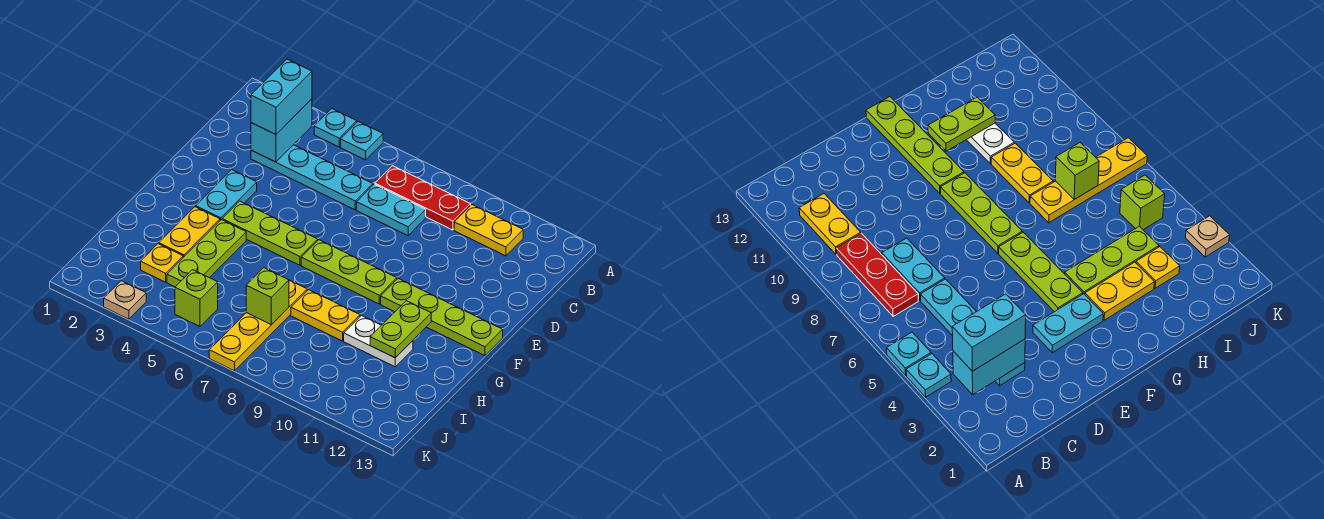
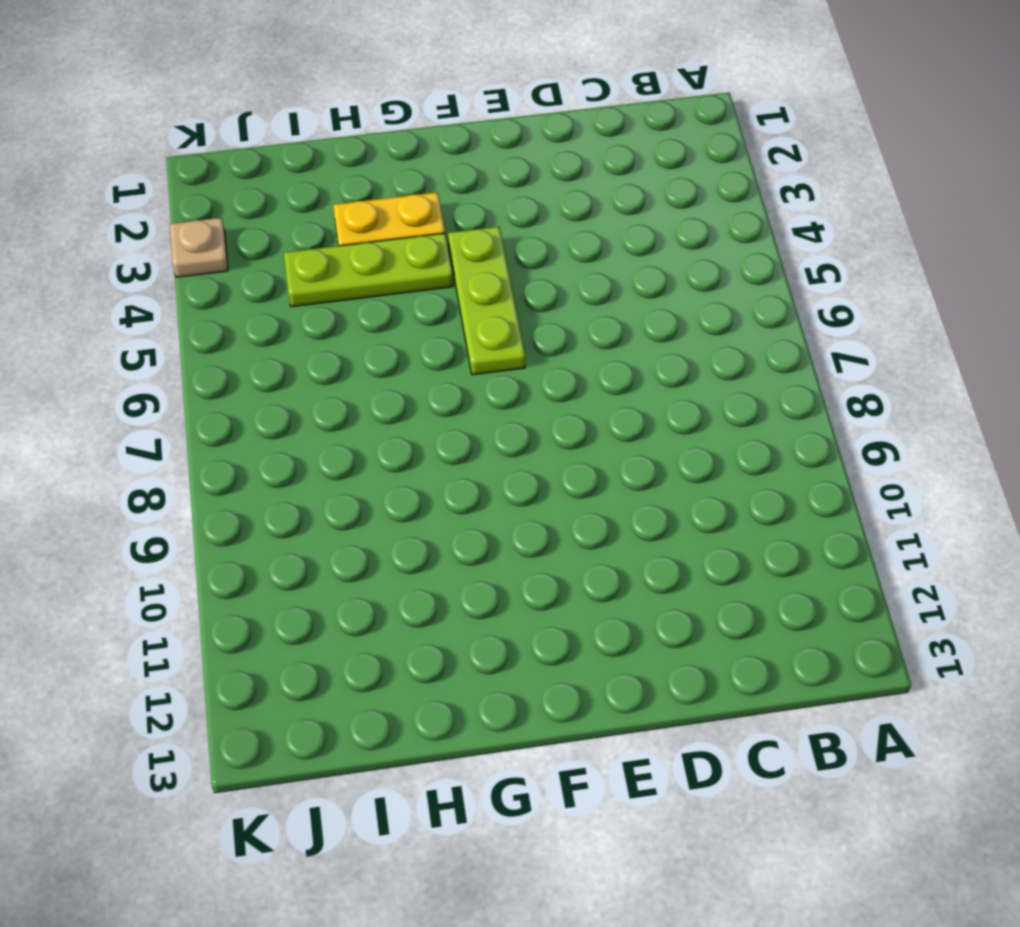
none -> cyan 1x1 plate [314,109,357,147]
none -> cyan 1x1 plate [341,122,383,160]
none -> red 1x3 plate [375,166,471,230]

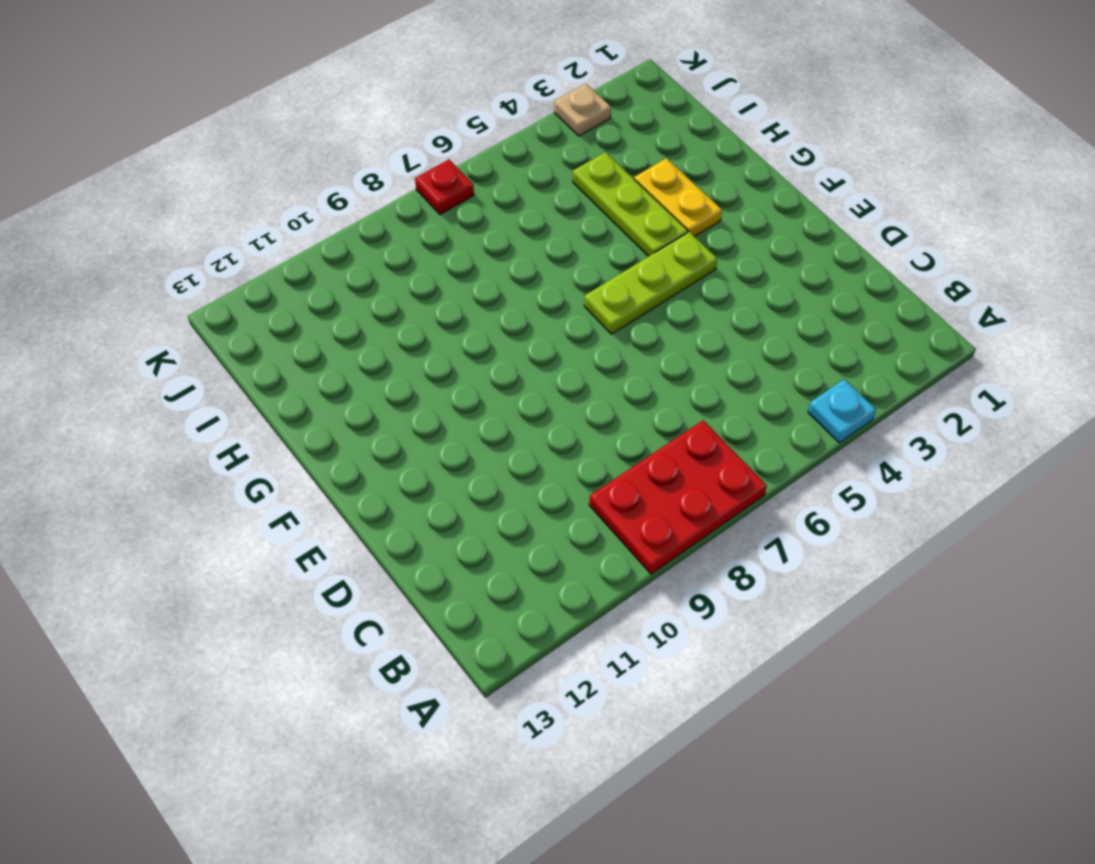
red 2x3 plate [589,420,767,574] -> red 1x3 plate [375,166,471,230]
red 1x1 plate [415,160,474,214] -> yellow 1x4 plate [209,280,307,371]
none -> cyan 1x1 plate [341,122,383,160]
none -> yellow 1x2 plate [454,205,523,256]
none -> cyan 1x4 plate [251,145,373,210]

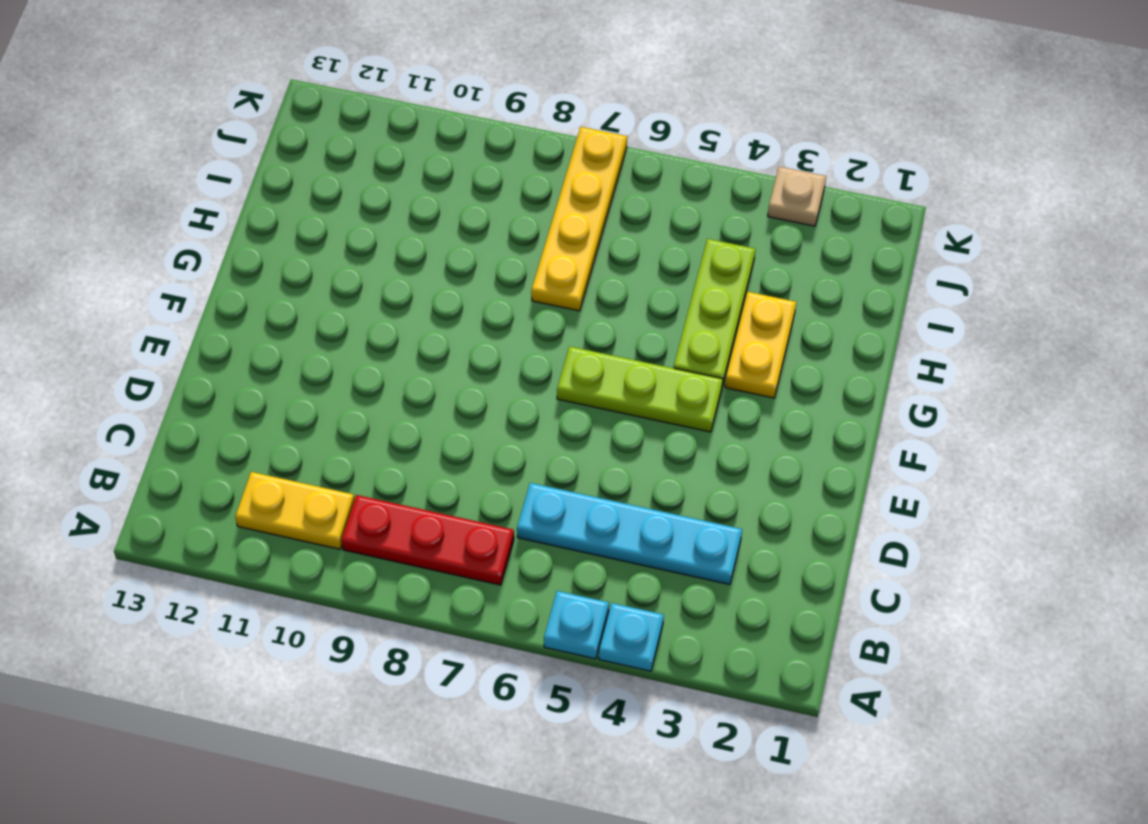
none -> cyan 1x2 plate [357,184,426,236]
none -> cyan 1x2 plate [196,170,257,220]
none -> lime 1x3 plate [301,240,397,304]

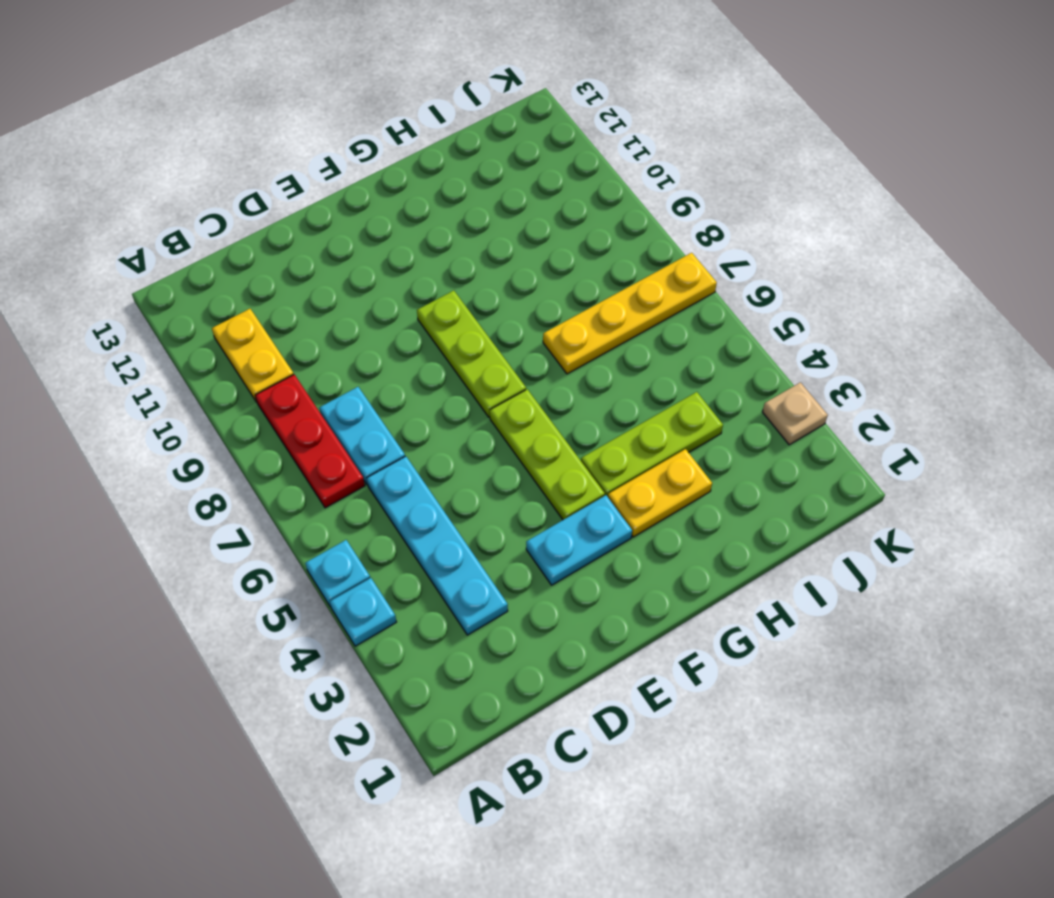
none -> lime 1x4 plate [381,279,503,356]
none -> yellow 1x2 plate [291,290,360,341]
none -> white 1x2 plate [344,316,413,367]

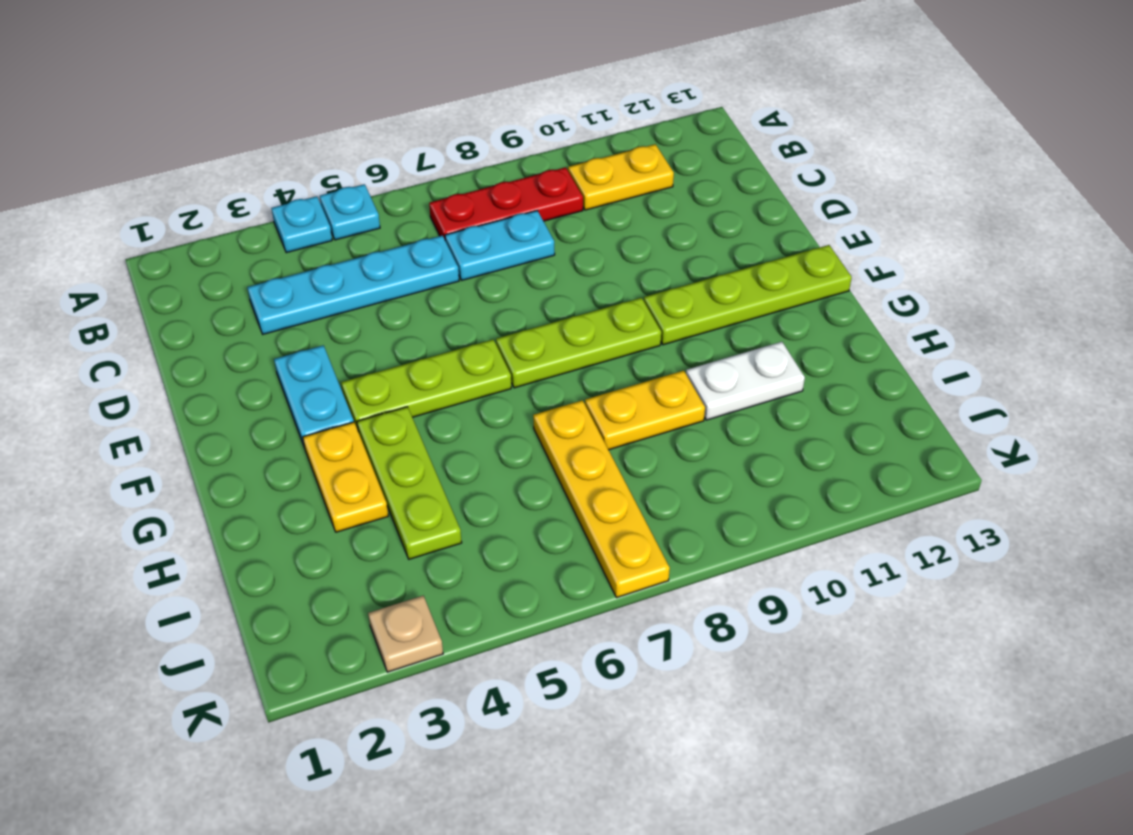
none -> yellow 1x1 plate [141,244,183,282]
none -> lime 1x1 brick [175,270,218,326]
none -> cyan 1x2 brick [251,99,312,162]

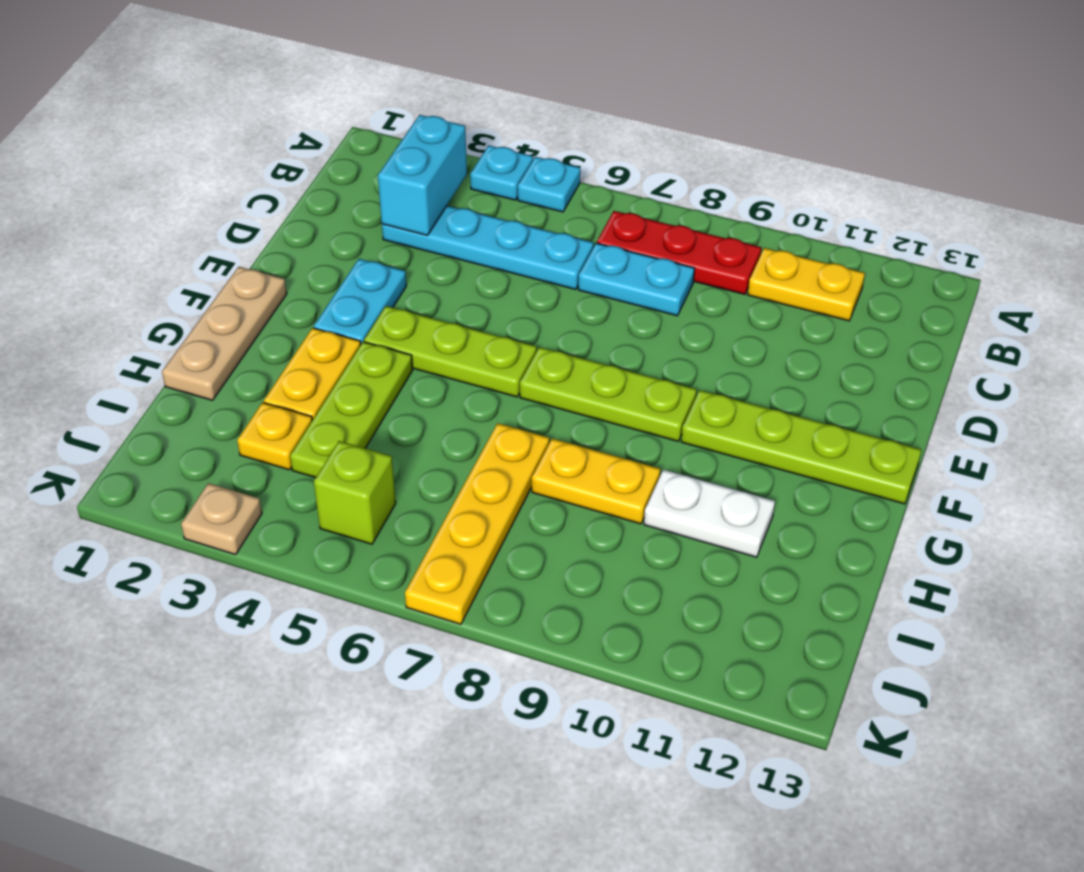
tan 1x3 plate [162,267,287,400] -> none
none -> lime 1x2 plate [370,301,431,358]
none -> lime 1x1 brick [246,268,289,325]
none -> cyan 1x2 brick [251,59,312,134]

